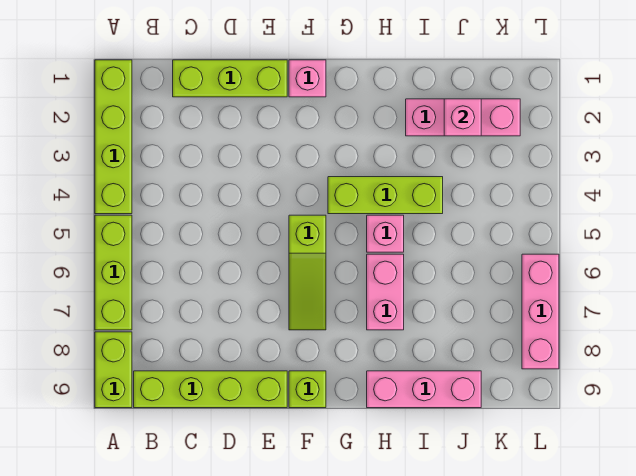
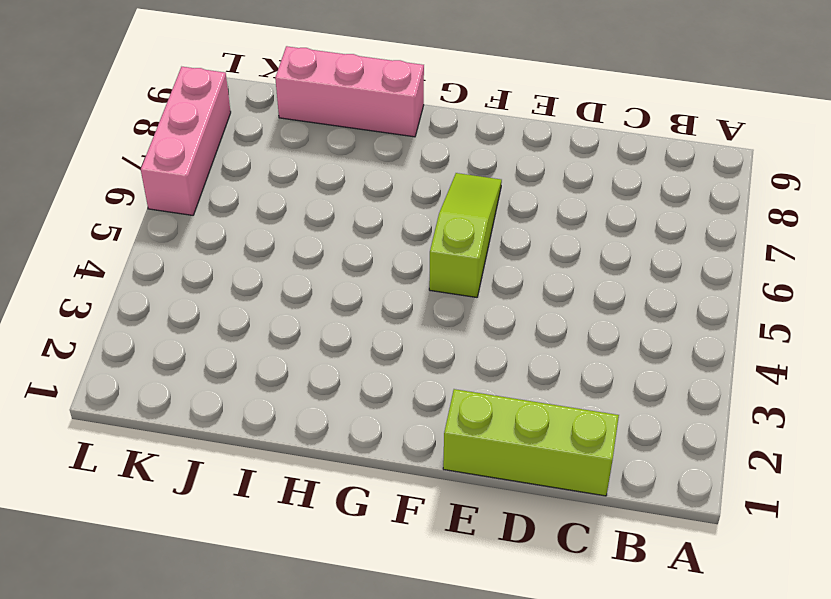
none -> lime 1x4 brick [95,60,132,214]
none -> lime 1x3 brick [95,215,132,330]
none -> lime 1x2 brick [95,332,132,408]

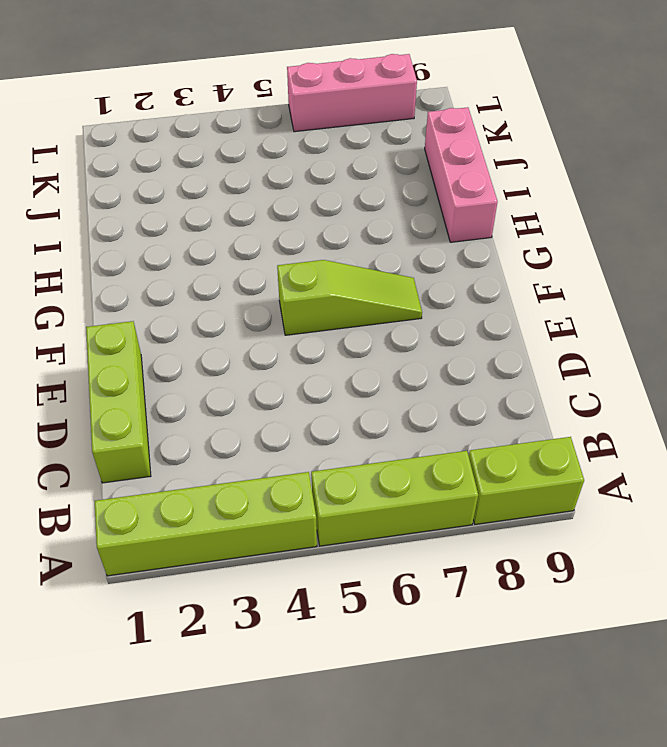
none -> lime 1x4 brick [134,371,287,408]
none -> pink 1x1 brick [289,60,326,97]
none -> lime 1x1 brick [289,371,326,408]

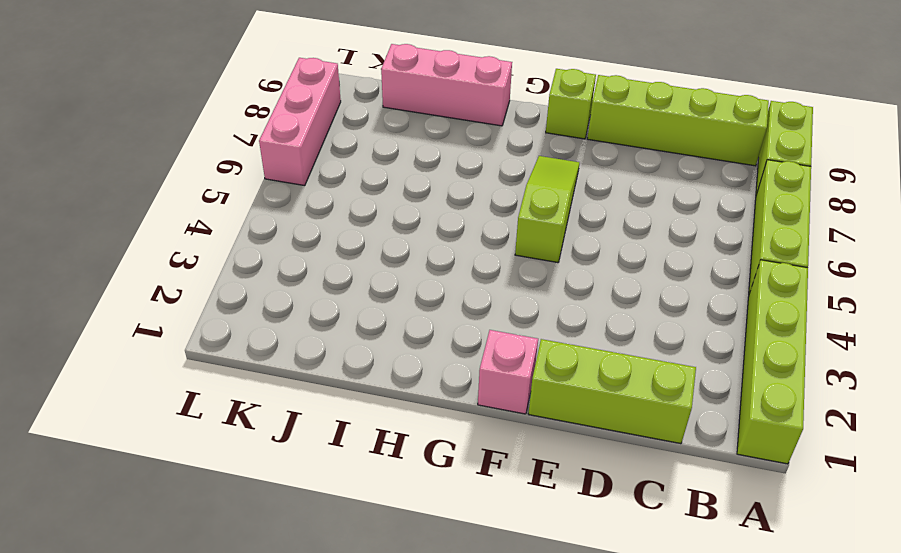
none -> lime 1x3 brick [328,177,443,214]
none -> pink 1x1 brick [367,215,404,252]
none -> pink 1x2 brick [367,254,404,330]

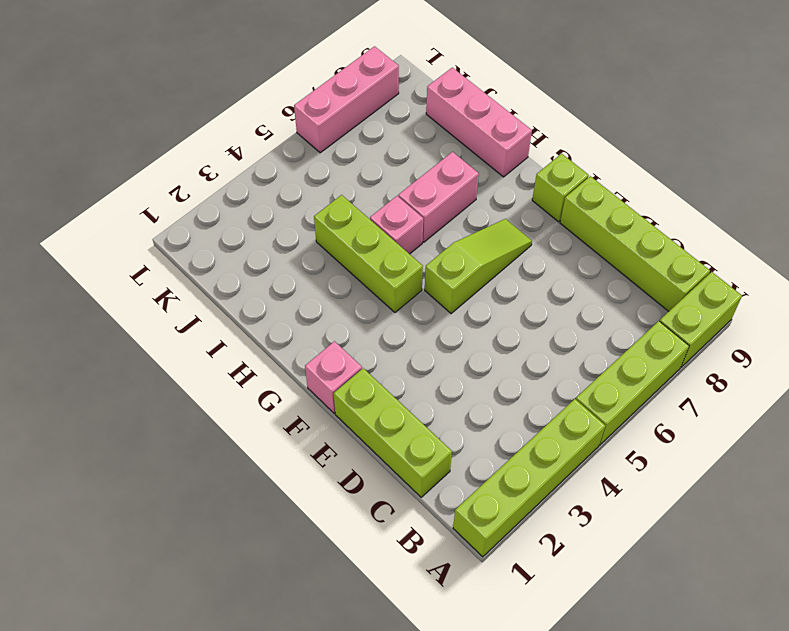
none -> pink 1x3 brick [406,99,520,136]
none -> pink 1x1 brick [444,99,481,136]

